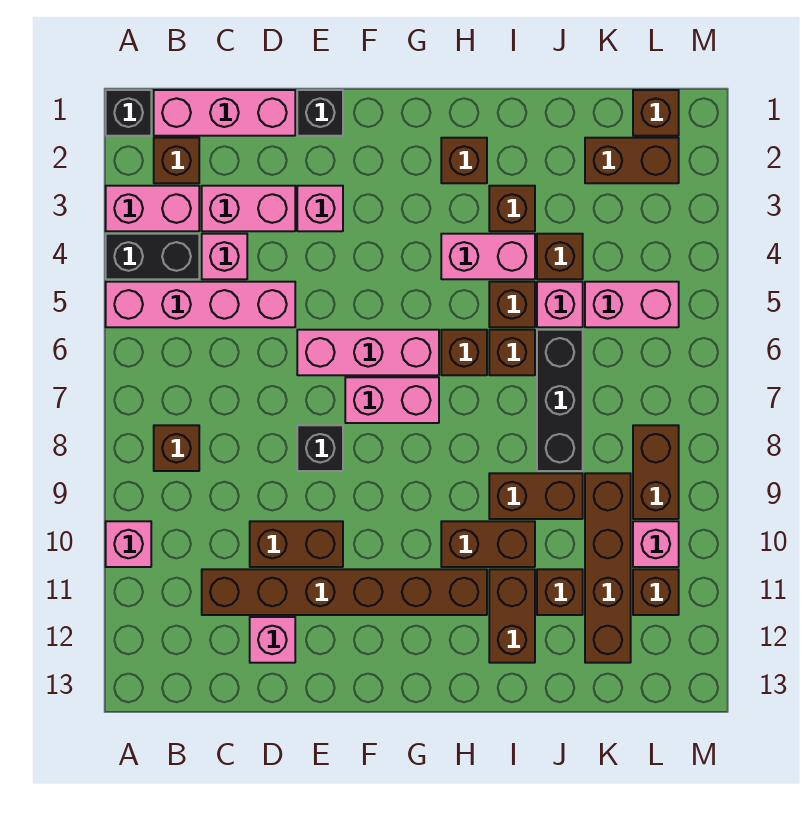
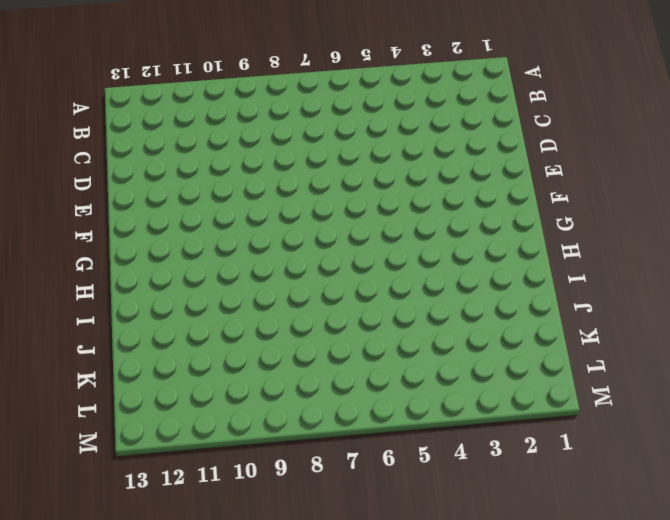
none -> black 1x1 brick [106,90,151,136]
none -> pink 1x2 brick [106,186,199,231]
none -> black 1x2 brick [106,234,199,279]
none -> pink 1x4 brick [106,282,295,327]

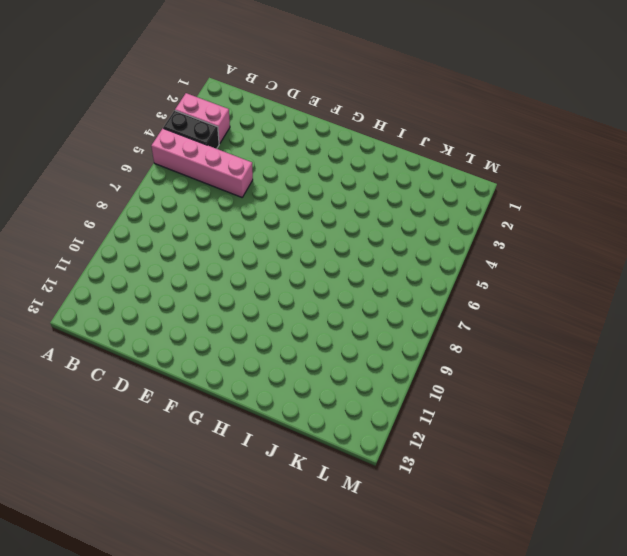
none -> black 1x1 brick [106,90,151,136]
none -> pink 1x1 brick [106,521,151,567]
none -> pink 1x3 brick [154,90,295,136]
none -> brown 1x1 brick [154,138,199,183]

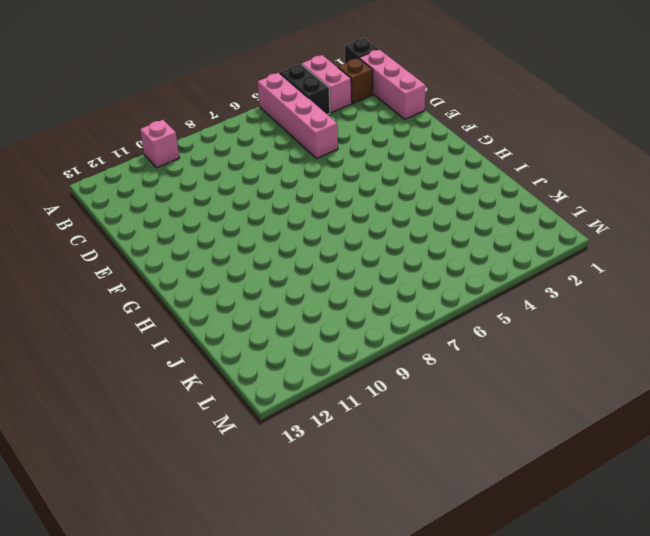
none -> brown 1x1 brick [154,425,199,471]
none -> pink 1x2 brick [202,186,295,231]
none -> pink 1x1 brick [202,234,247,279]
none -> brown 1x6 brick [202,569,487,615]

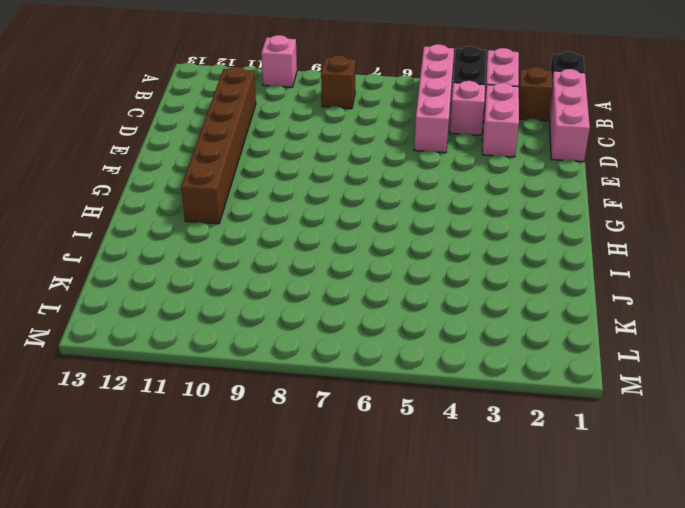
none -> brown 1x2 brick [250,521,343,567]
none -> pink 1x1 brick [250,617,295,663]
none -> black 1x1 brick [297,90,343,136]
none -> pink 1x1 brick [297,186,343,231]

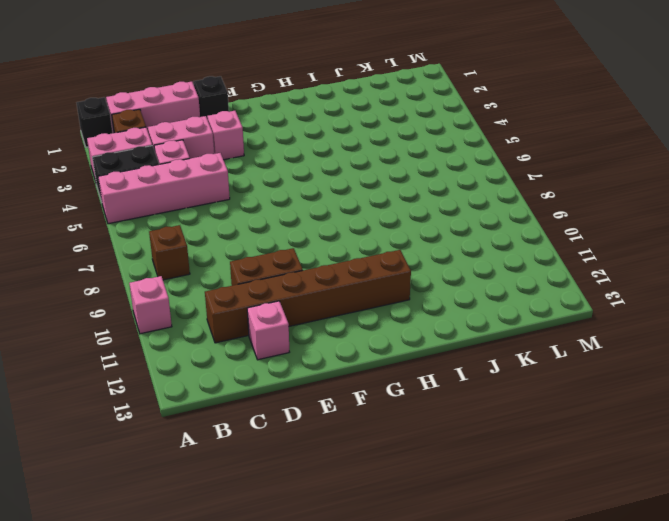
none -> pink 1x3 brick [297,330,439,375]
none -> black 1x1 brick [297,425,343,471]
none -> pink 1x2 brick [345,377,439,423]
none -> brown 1x1 brick [441,138,487,183]

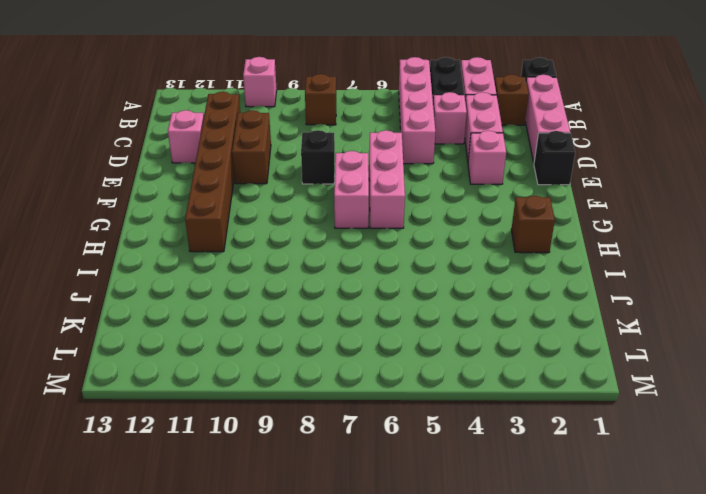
none -> pink 1x2 brick [441,234,535,279]
none -> brown 1x1 brick [441,330,487,375]
none -> brown 1x2 brick [441,521,535,567]
none -> brown 1x1 brick [489,186,535,231]

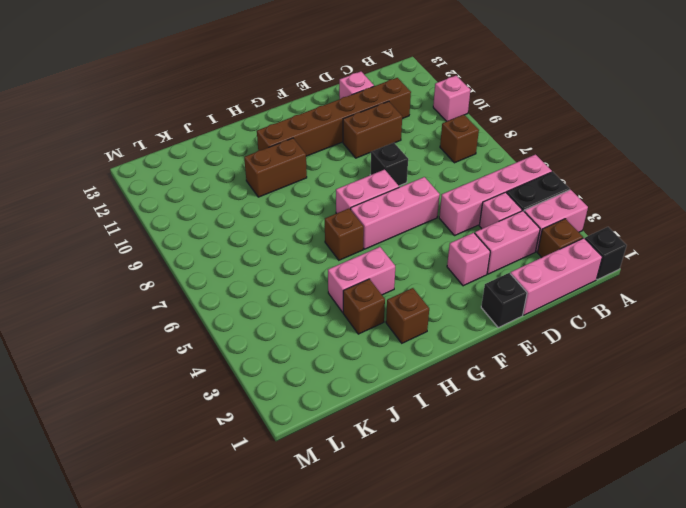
none -> brown 1x1 brick [489,282,535,327]
none -> brown 1x1 brick [489,330,535,375]
none -> brown 1x2 brick [489,473,583,519]
none -> brown 1x2 brick [489,569,535,663]

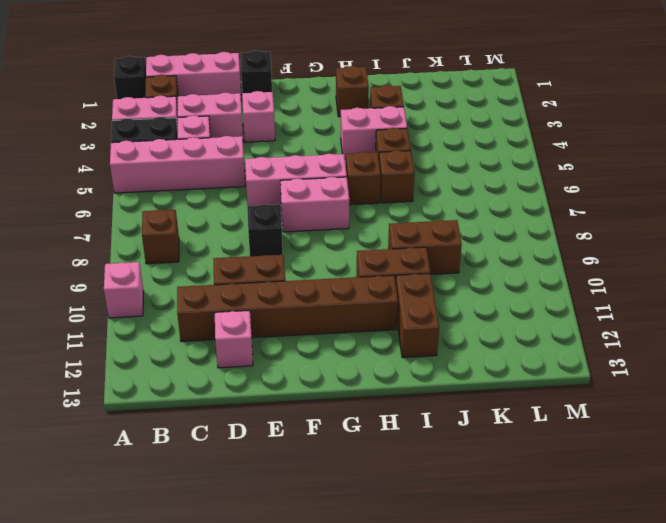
none -> brown 1x1 brick [537,234,583,279]
none -> pink 1x1 brick [537,282,583,327]
none -> black 1x3 brick [537,330,583,471]
none -> brown 1x1 brick [537,569,583,615]

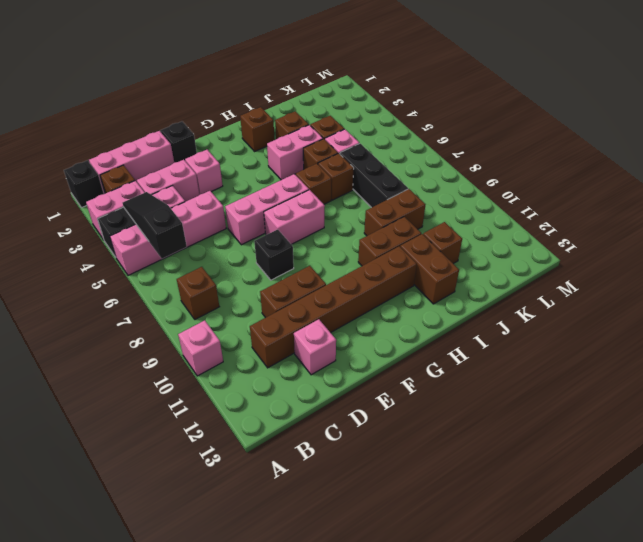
black 1x3 slope [123,192,187,259] -> none
none -> brown 1x2 brick [585,138,679,183]
none -> pink 1x2 brick [585,282,679,327]
none -> brown 1x4 brick [585,473,631,663]
none -> brown 1x1 brick [633,90,679,136]

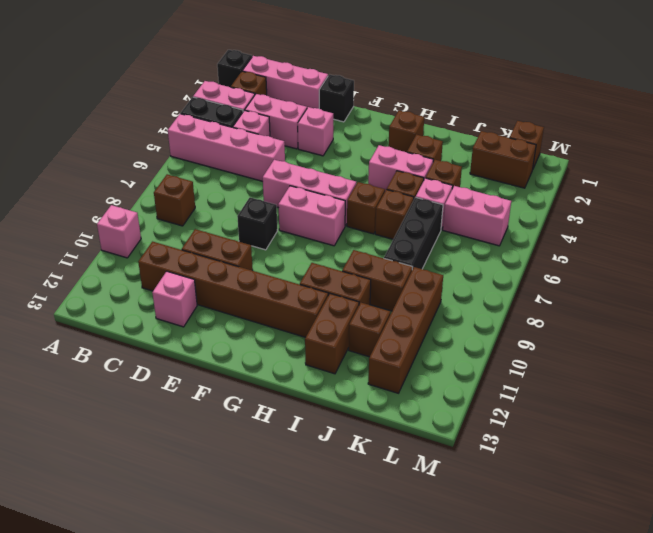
none -> brown 1x2 brick [633,425,679,519]
none -> pink 1x1 brick [633,521,679,567]
none -> brown 1x1 brick [633,569,679,615]

